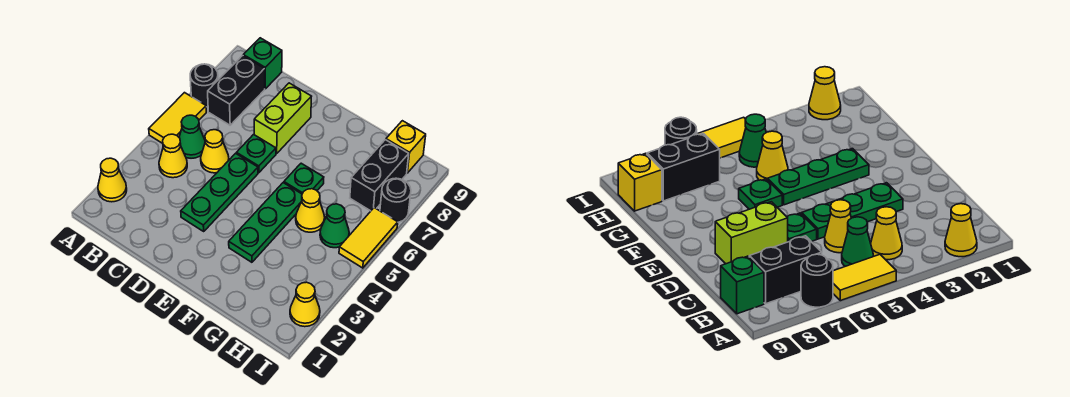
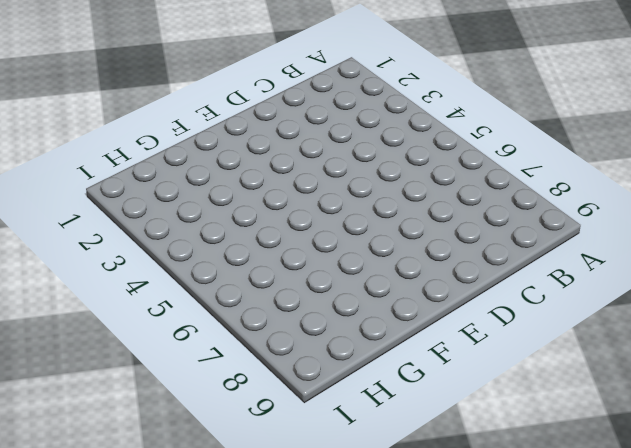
none -> yellow 1x1 cone [98,158,127,202]
none -> yellow 1x2 tile [149,93,206,143]
none -> black 1x1 round brick [190,64,218,107]

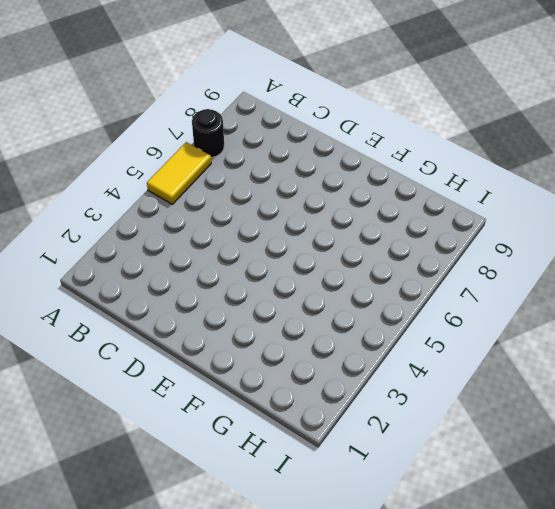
none -> yellow 1x1 cone [98,158,127,202]
none -> yellow 1x1 cone [159,134,187,178]
none -> green 1x1 cone [179,115,205,158]

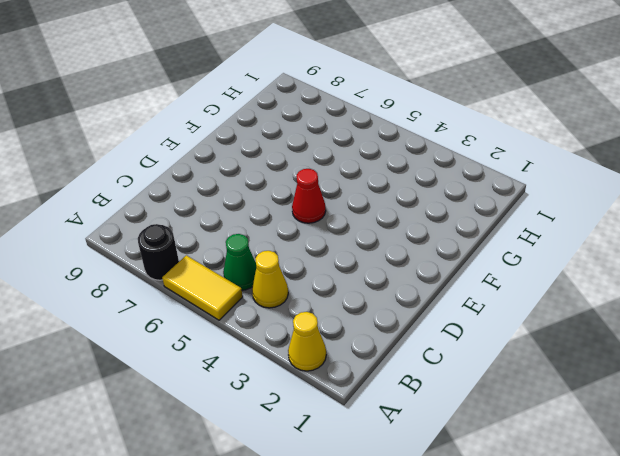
red 1x1 cone [292,169,326,223] -> none
none -> black 1x2 brick [208,56,265,125]
none -> green 1x1 brick [243,38,282,89]
none -> yellow 1x1 cone [201,130,229,173]

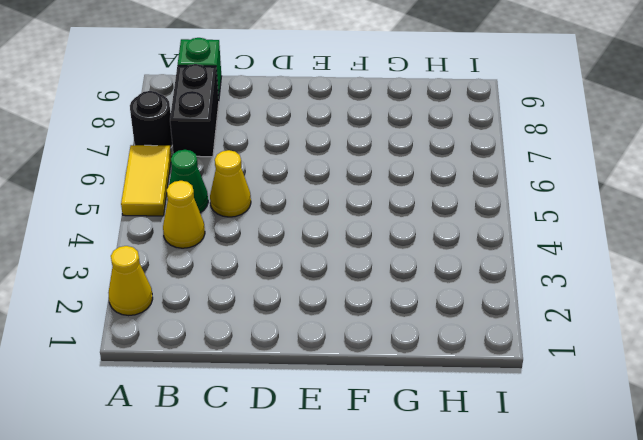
none -> green 1x3 plate [181,153,258,231]
none -> green 1x1 plate [236,135,276,173]
none -> lime 1x2 brick [254,83,312,153]

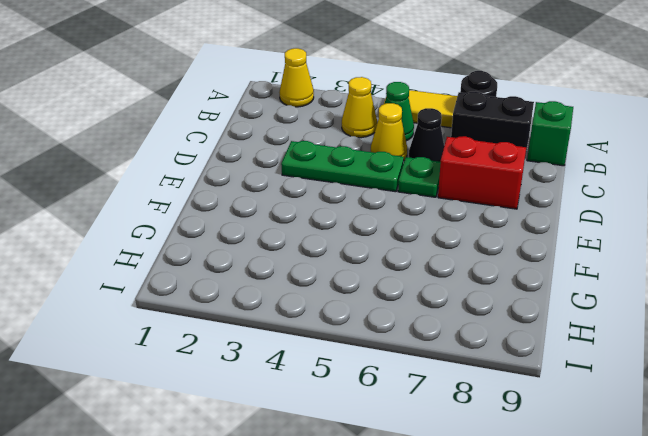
black 1x1 cone [409,108,444,162] -> none
red 1x2 brick [438,136,526,209] -> lime 1x2 brick [254,83,312,153]
none -> green 1x3 plate [229,183,302,262]
none -> green 1x1 plate [284,163,324,194]
none -> yellow 1x1 cone [296,189,325,232]

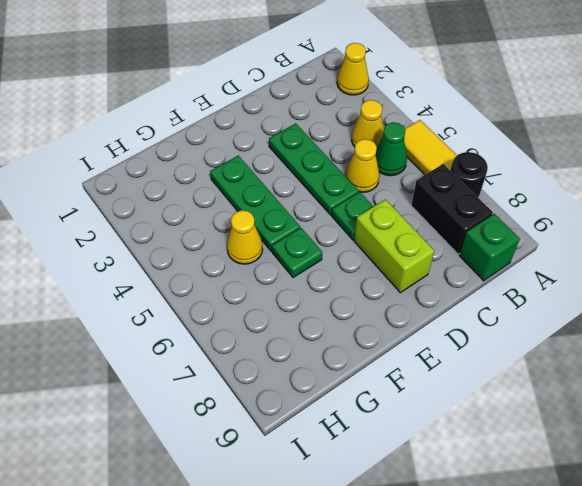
none -> green 1x1 cone [320,204,349,248]
none -> black 1x2 brick [350,140,409,211]
none -> yellow 1x1 brick [386,121,426,173]

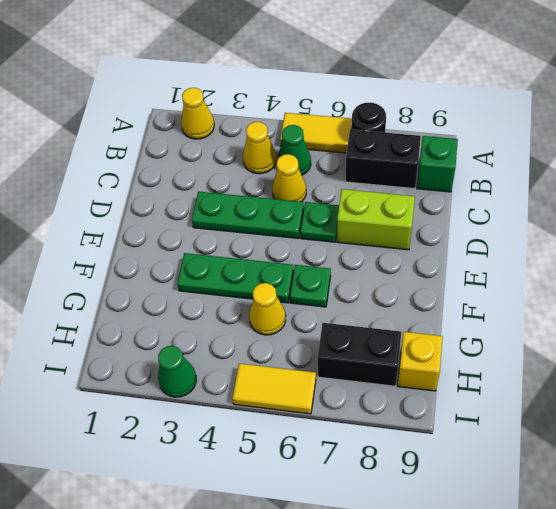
green 1x1 cone [158,346,196,397] -> green 1x1 cone moved to [320,204,349,248]
none -> yellow 1x1 cone [290,282,320,327]
none -> black 1x1 round brick [380,178,411,222]

